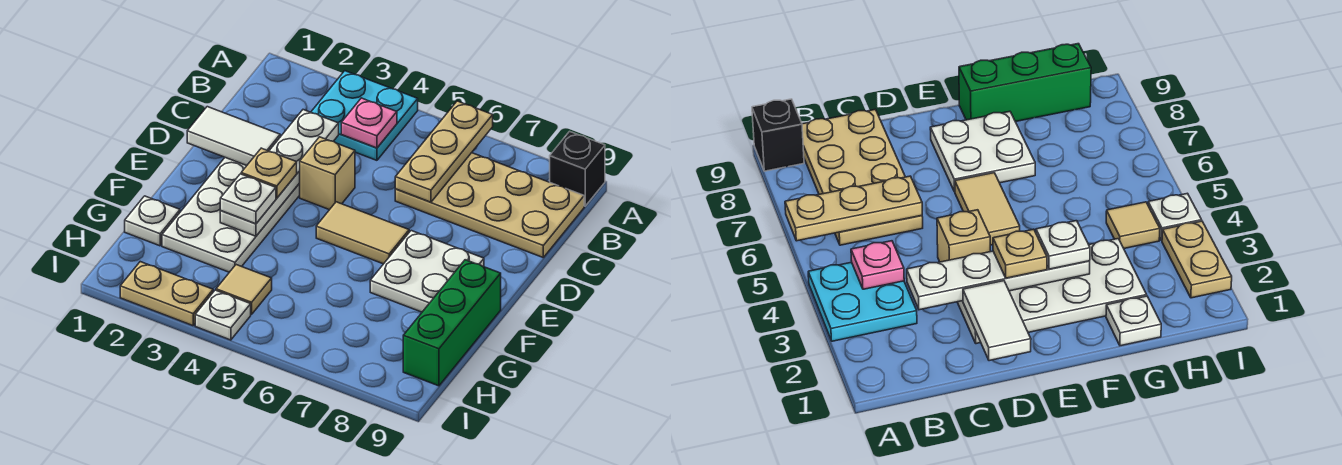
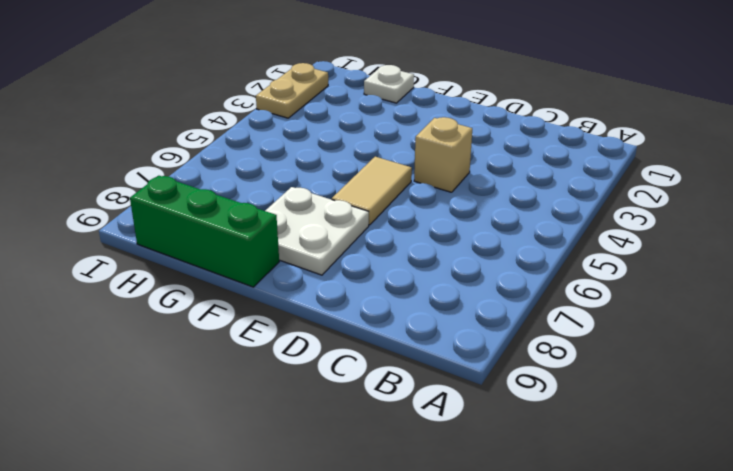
none -> cyan 2x2 plate [311,71,418,160]
none -> black 1x1 brick [550,131,605,206]
none -> tan 2x4 plate [395,153,584,257]

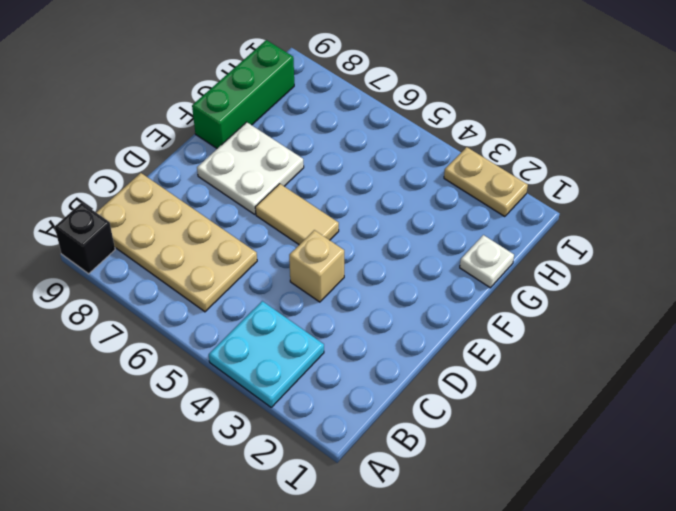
none -> white 2x4 plate [162,158,300,272]
none -> tan 1x1 tile [216,265,272,314]
none -> white 1x1 plate [195,290,251,340]

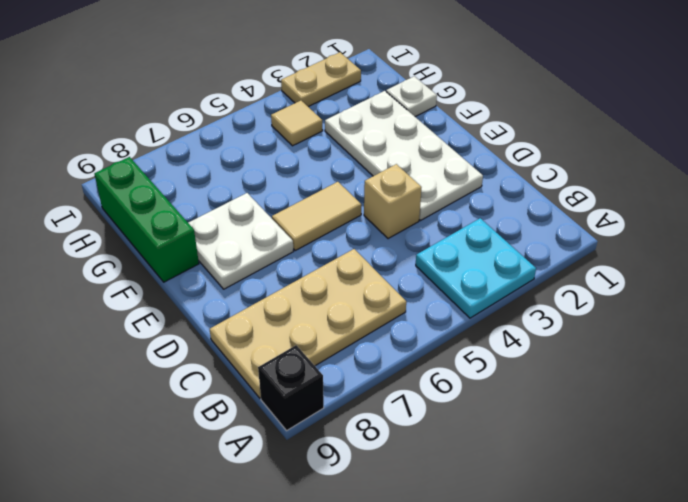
none -> white 1x1 plate [195,290,251,340]
none -> tan 1x3 plate [395,101,493,202]
none -> pink 1x1 plate [341,98,397,148]

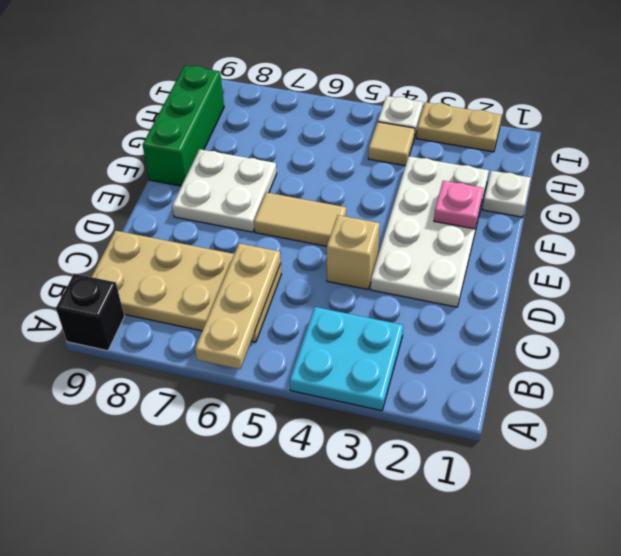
pink 1x1 plate [434,181,484,229] -> pink 1x1 plate moved to [341,98,397,148]
none -> white 1x4 plate [220,110,339,236]
none -> white 1x2 tile [187,107,280,166]
none -> tan 1x1 plate [241,148,297,198]

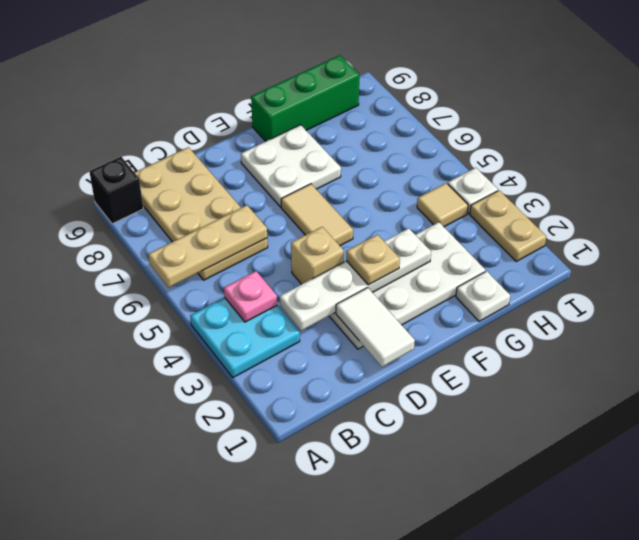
none -> white 1x1 plate [220,174,276,224]

